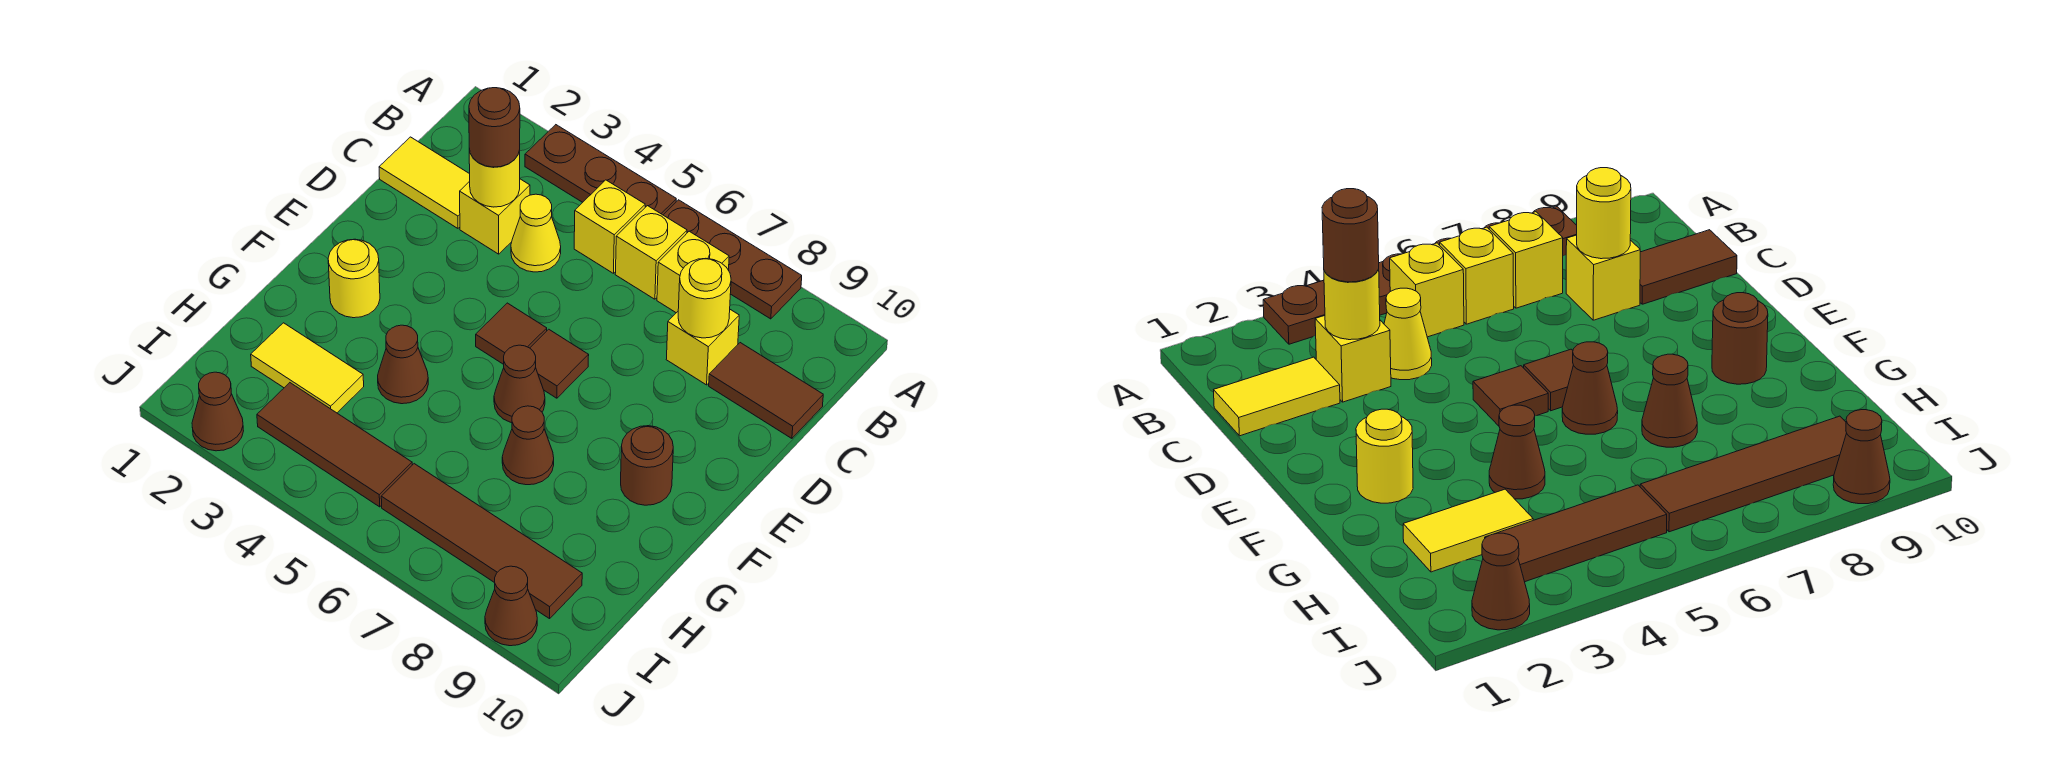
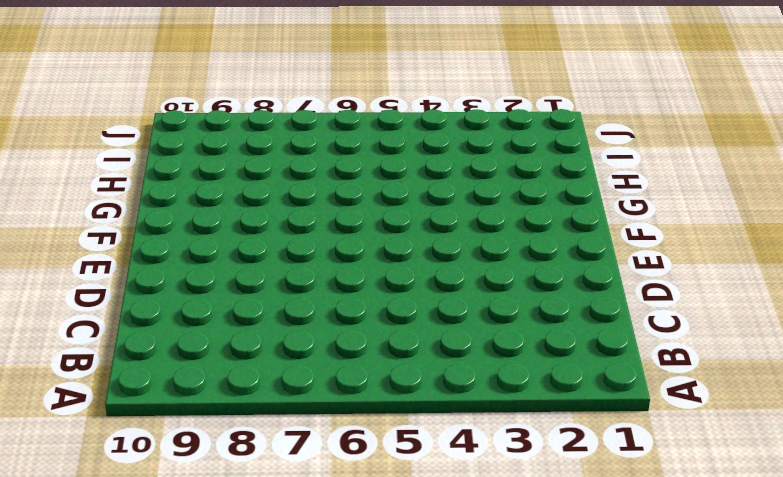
none -> brown 1x3 plate [525,125,676,215]
none -> brown 1x3 plate [664,200,802,319]
none -> yellow 1x1 brick [574,180,645,273]

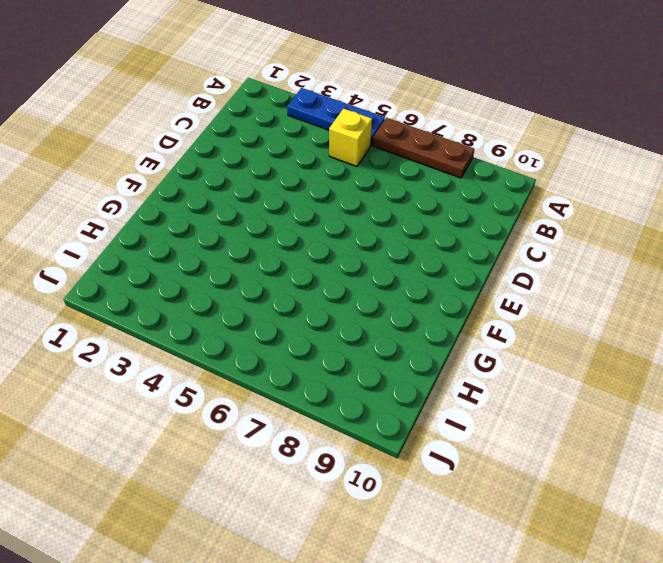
blue 1x3 plate [287,88,385,145] -> brown 1x3 plate [525,125,676,215]
none -> yellow 1x1 brick [615,206,687,299]
none -> yellow 1x1 brick [657,231,729,313]
none -> yellow 1x2 tile [379,137,470,228]

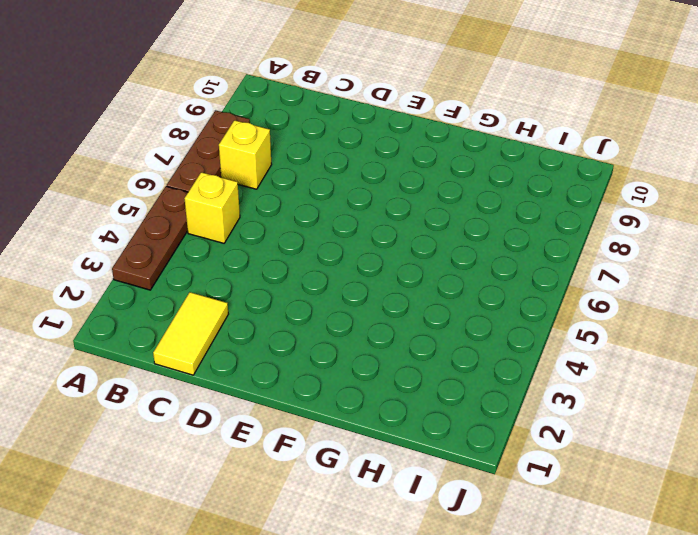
none -> yellow 1x1 brick [615,206,687,299]
none -> yellow 1x1 brick [460,179,530,254]
none -> yellow 1x1 cone [511,194,561,272]

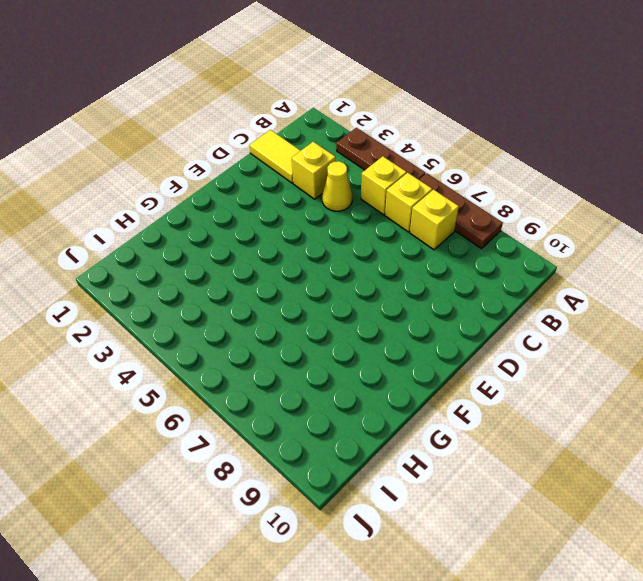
none -> yellow 1x1 brick [666,310,739,385]
none -> brown 1x2 tile [709,343,823,438]
none -> brown 1x1 tile [476,303,547,364]

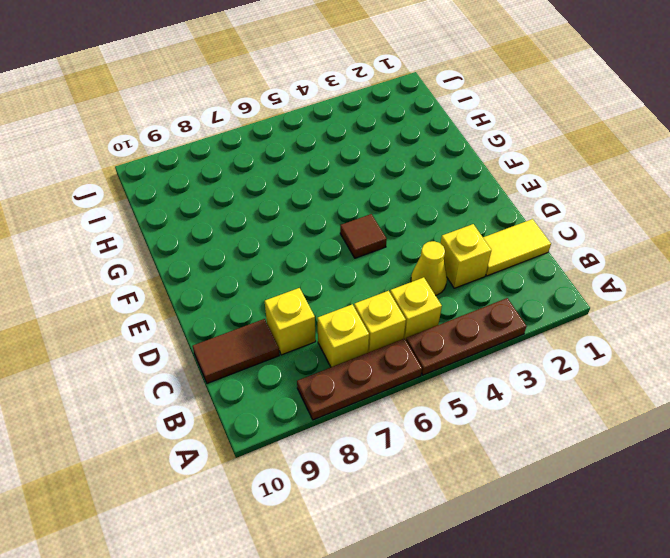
none -> brown 1x1 tile [530,329,589,398]
none -> yellow 1x1 round brick [328,239,380,318]
none -> brown 1x1 cone [494,345,545,423]

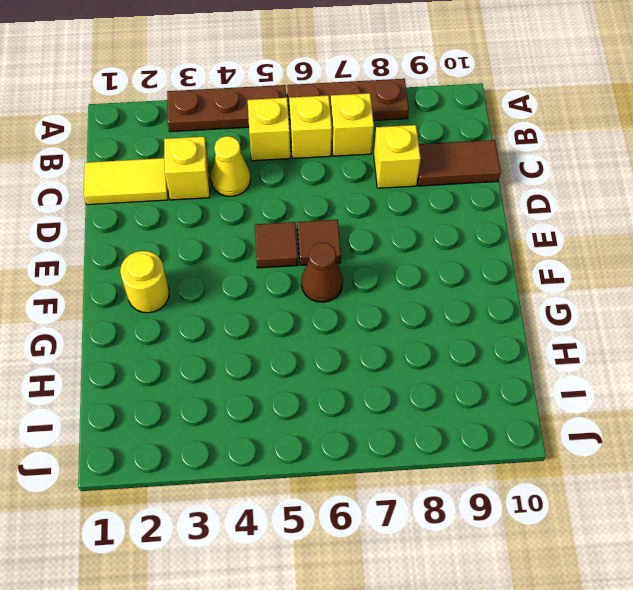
none -> brown 1x1 round brick [621,426,673,505]
none -> brown 1x1 cone [378,325,428,404]
none -> brown 1x1 cone [502,406,554,485]

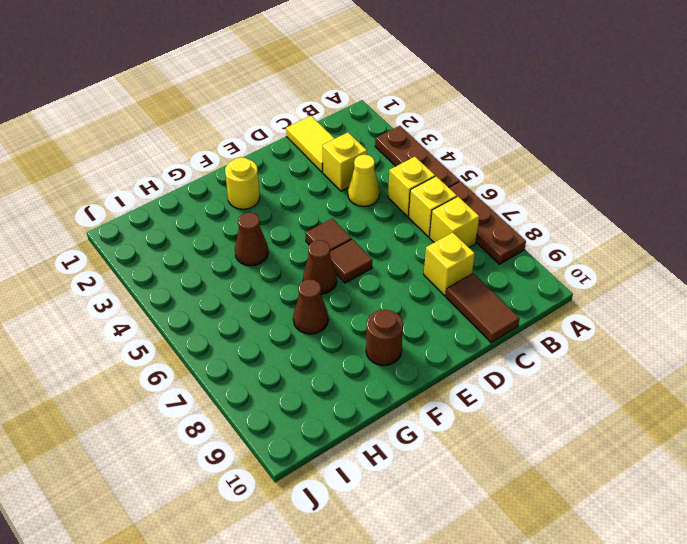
none -> yellow 1x2 tile [251,323,364,413]
none -> brown 1x3 tile [257,383,412,507]
none -> brown 1x4 tile [381,464,582,619]

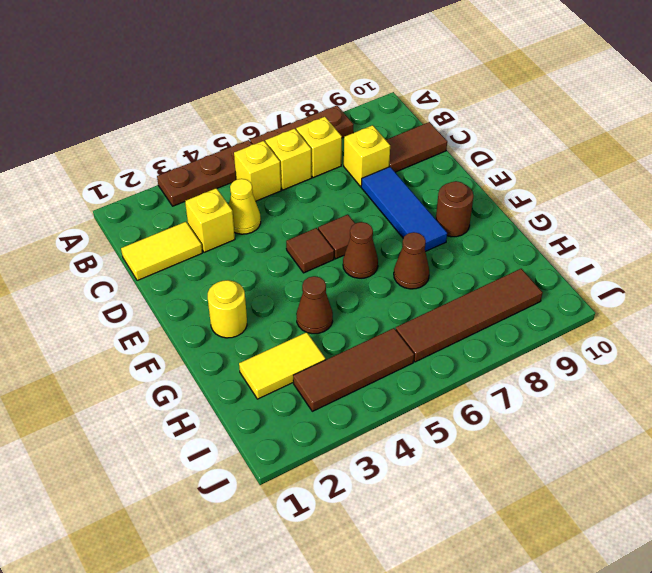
blue 1x3 tile [361,167,447,252] -> none
none -> brown 1x1 cone [192,372,243,451]
none -> brown 1x1 cone [485,566,537,646]
none -> yellow 1x1 round brick [469,149,520,207]

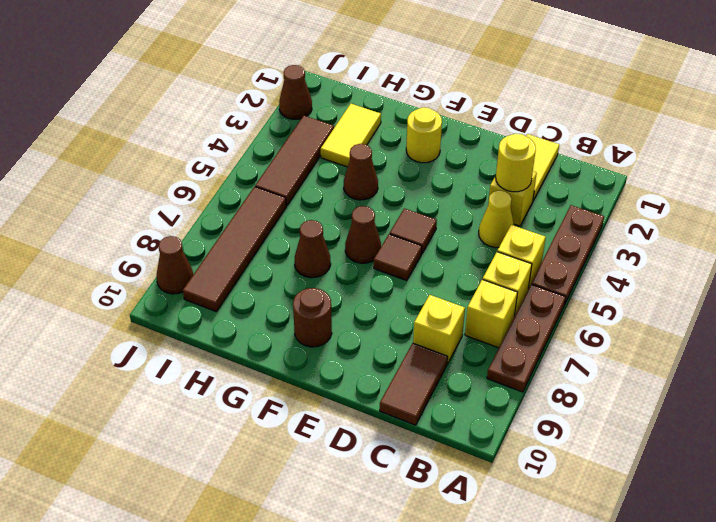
none -> yellow 1x1 round brick [678,258,731,338]
none -> brown 1x1 round brick [469,88,520,167]

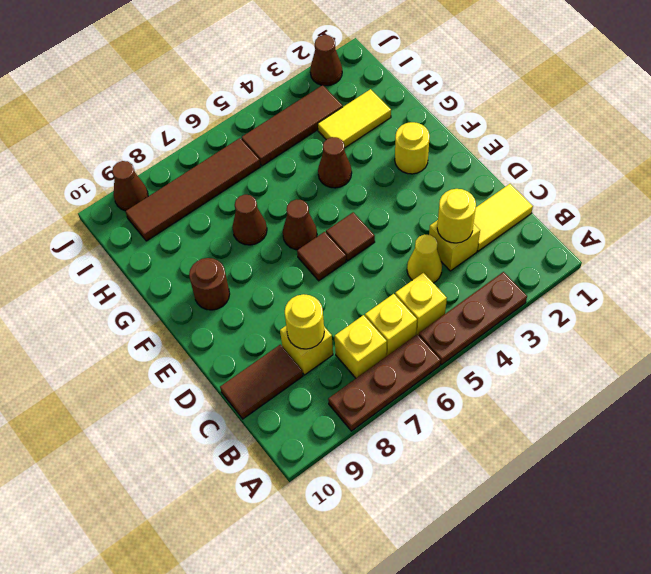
none -> brown 1x1 round brick [469,88,520,167]

